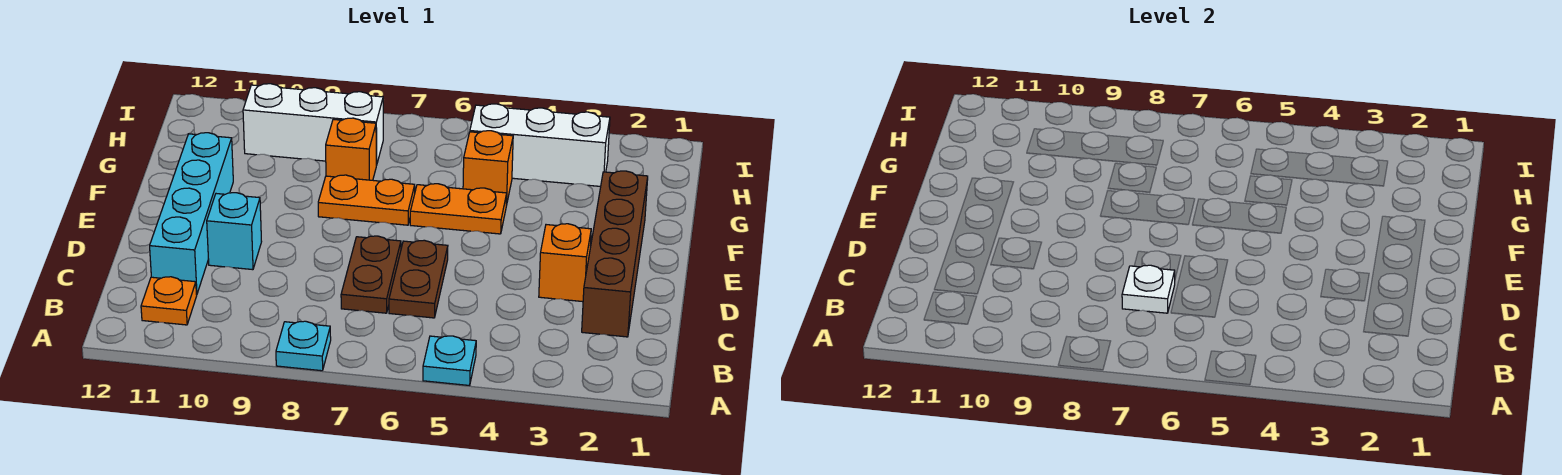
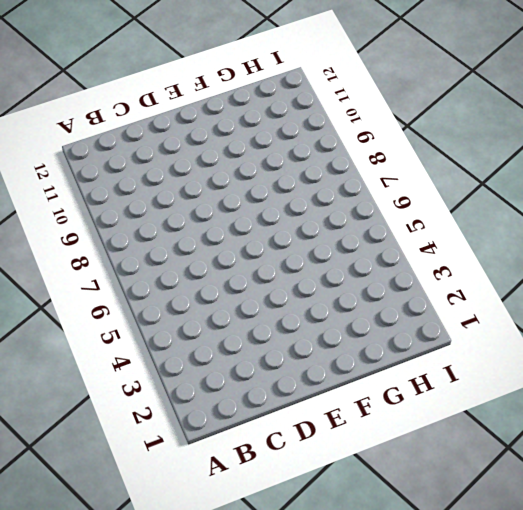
none -> cyan 1x1 plate [423,336,476,385]
none -> cyan 1x1 plate [276,321,331,371]
none -> orange 1x1 plate [141,277,197,325]

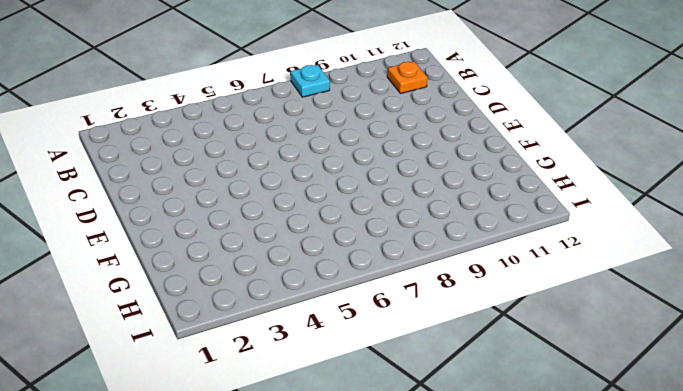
none -> cyan 1x1 plate [423,336,476,385]
none -> brown 1x4 brick [582,171,648,337]
none -> brown 1x2 plate [389,240,448,318]

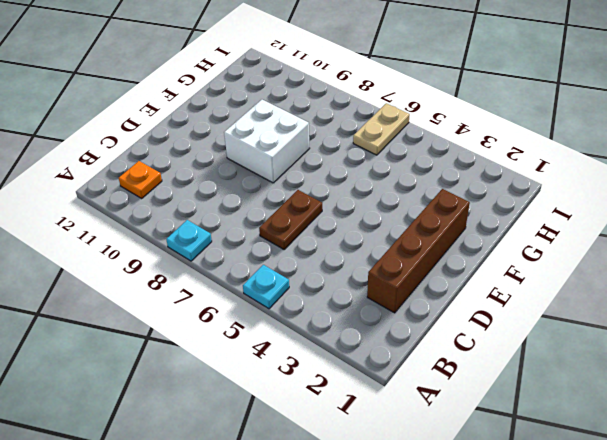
white 2x2 brick [224,100,310,183] -> orange 1x2 plate [318,175,415,225]
tan 1x2 plate [353,103,410,155] -> none
none -> brown 1x2 plate [341,236,401,313]
none -> cyan 1x4 brick [150,133,233,295]
none -> orange 1x1 brick [539,224,591,302]

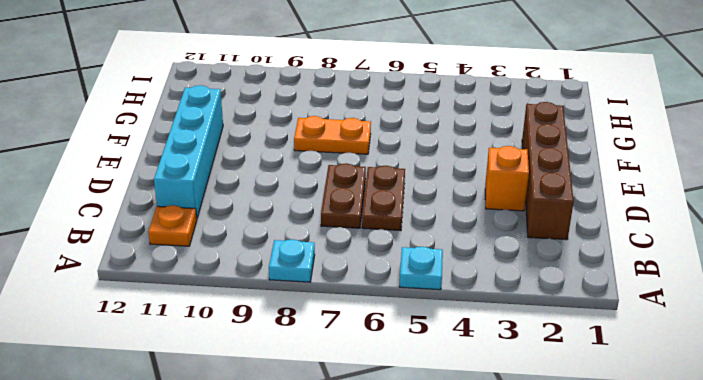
none -> cyan 1x1 brick [207,193,262,270]
none -> orange 1x2 plate [410,184,507,234]
none -> orange 1x1 brick [463,131,513,206]

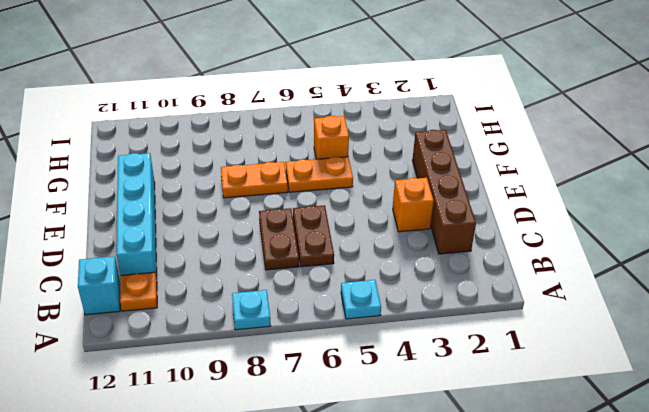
cyan 1x1 brick [78,256,120,315] -> cyan 1x1 brick moved to [207,193,262,270]
none -> orange 1x1 brick [326,118,376,180]
none -> white 1x3 brick [470,104,610,186]
none -> white 1x3 brick [243,84,383,165]

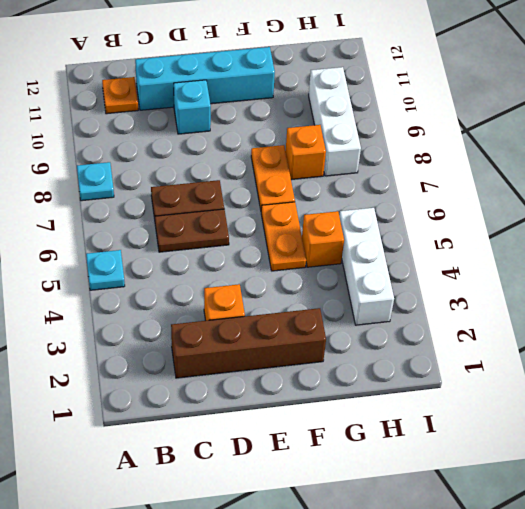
none -> white 1x1 plate [1122,265,1175,313]

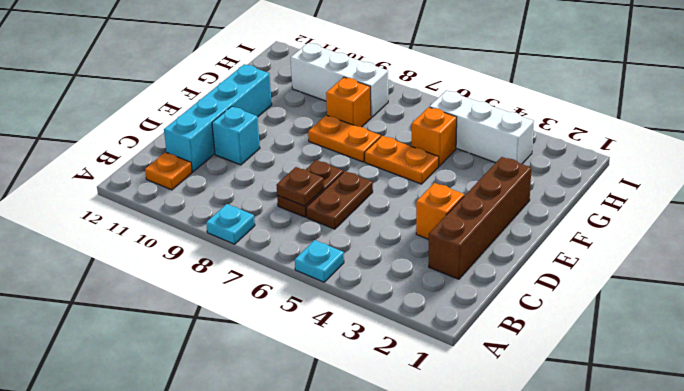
brown 1x1 plate [277,167,324,206] -> white 1x1 plate [1122,265,1175,313]

